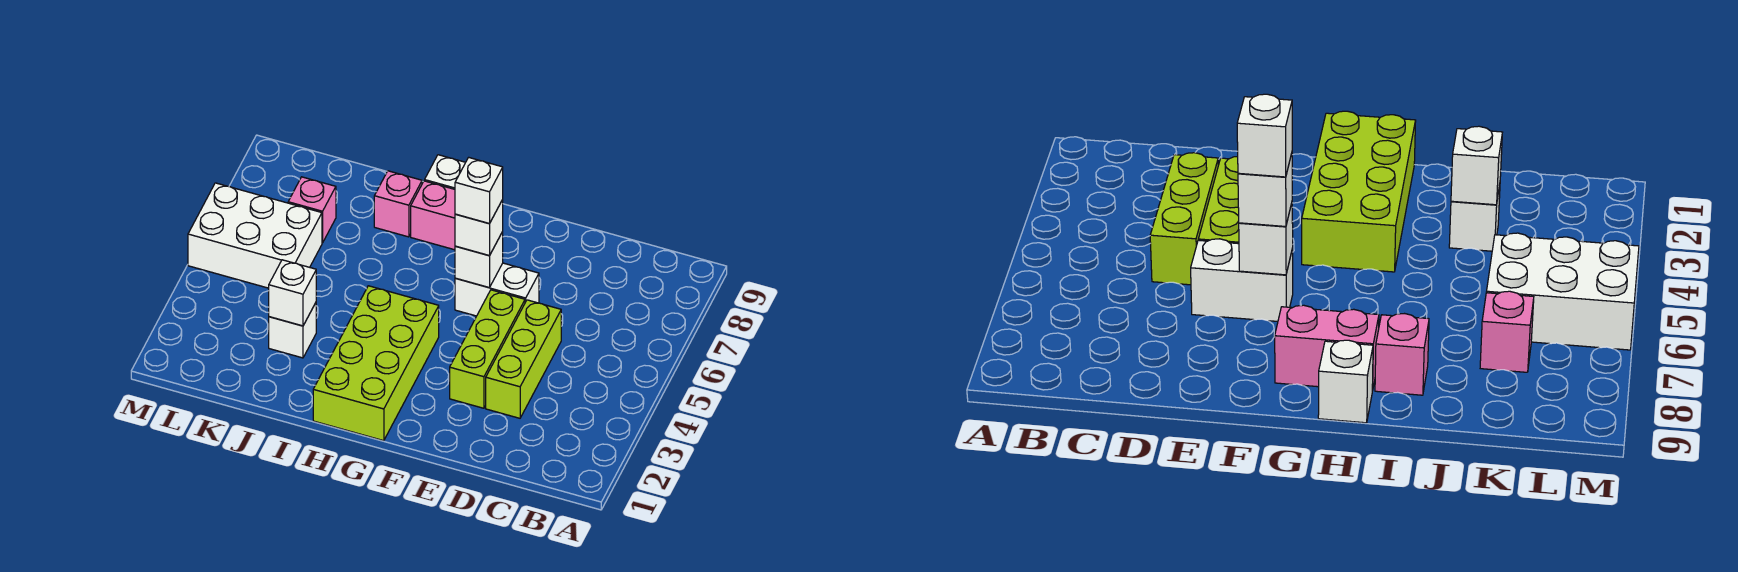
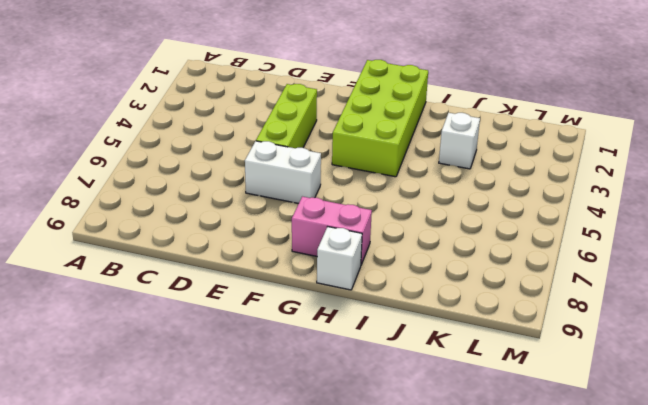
none -> lime 1x3 brick [486,300,561,418]
none -> pink 1x1 brick [374,171,422,237]
none -> white 2x3 brick [188,183,322,288]

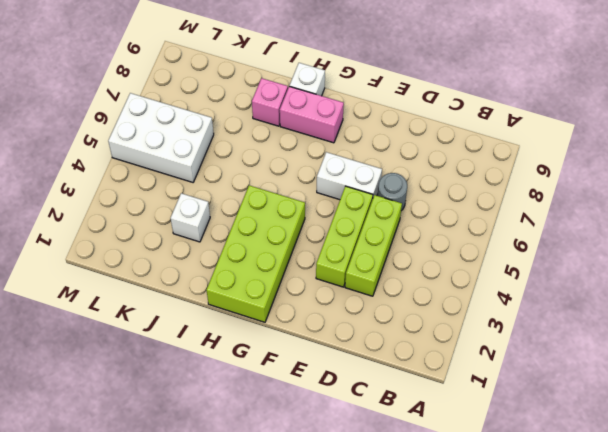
grey 1x1 round brick [378,173,407,211] -> none
none -> pink 1x1 brick [288,177,336,243]
none -> white 1x1 brick [455,232,503,288]
none -> white 1x1 brick [269,260,316,326]

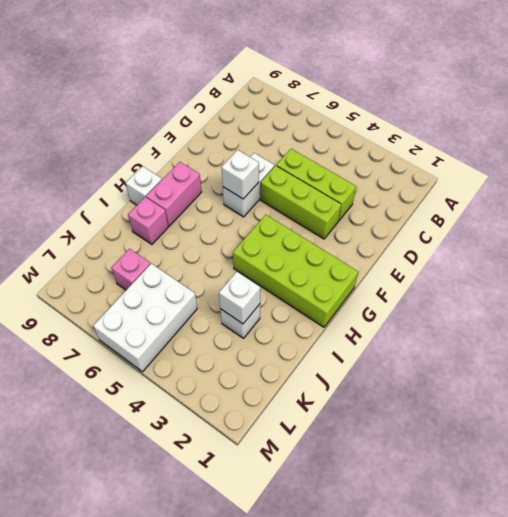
none -> white 1x1 brick [455,200,503,256]
none -> white 1x1 brick [455,157,503,224]

